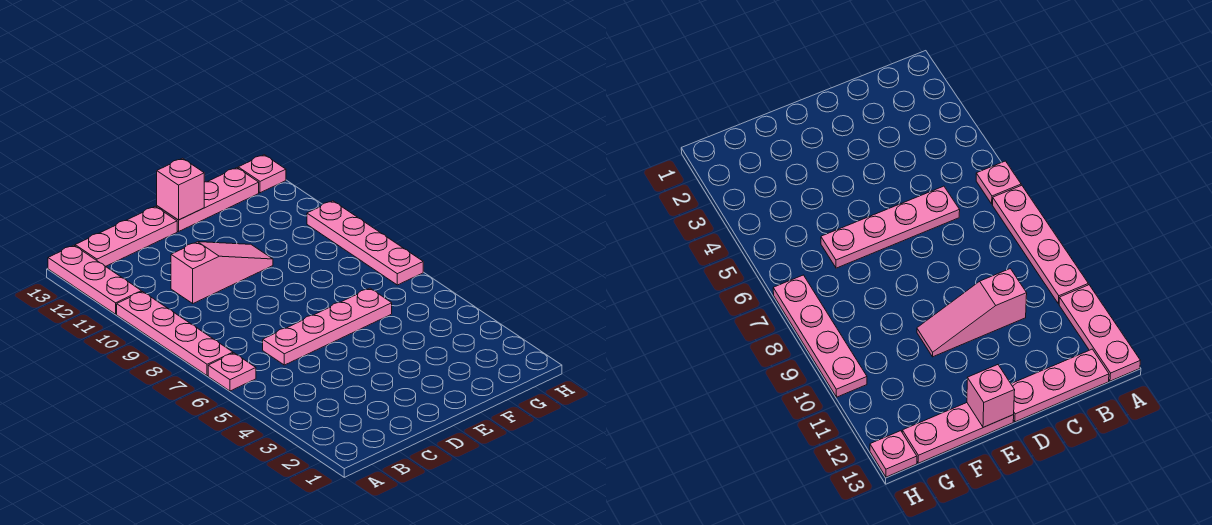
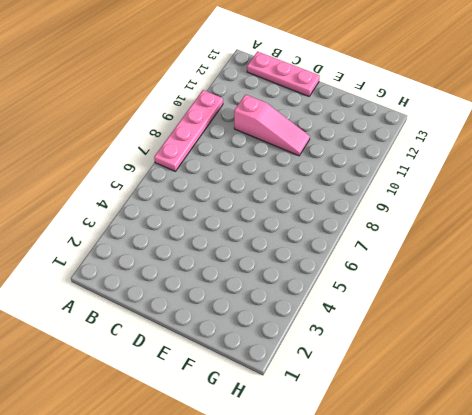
none -> pink 1x1 plate [208,353,256,391]
none -> pink 1x3 plate [48,245,141,314]

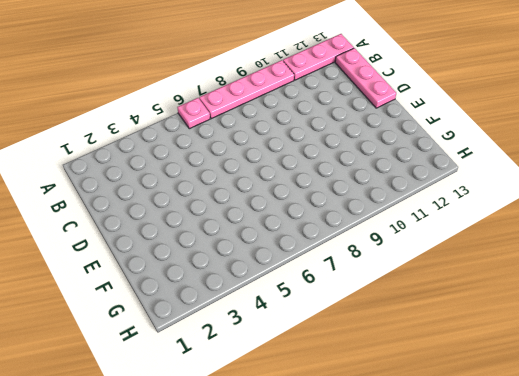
none -> pink 1x4 plate [263,288,392,365]
none -> pink 1x3 slope [171,242,273,303]

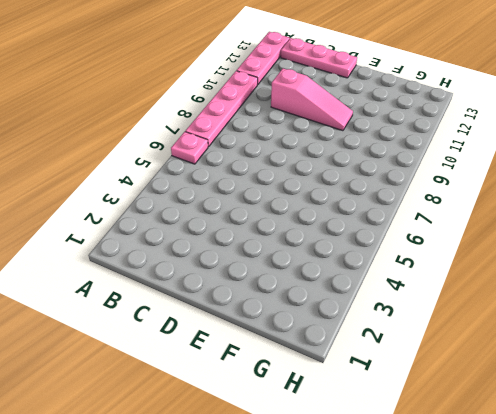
none -> pink 1x4 plate [263,288,392,365]
none -> pink 1x3 plate [157,168,259,232]

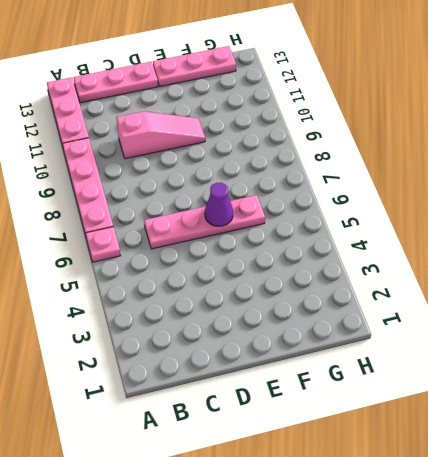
purple 1x1 cone [205,183,233,226] -> none
none -> pink 1x4 plate [307,201,423,285]
none -> pink 1x1 plate [238,155,286,193]

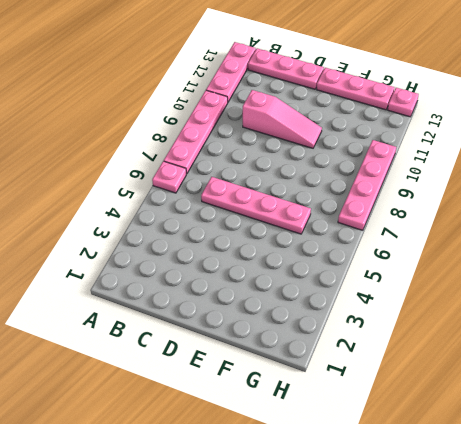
none -> pink 1x1 brick [157,158,204,220]

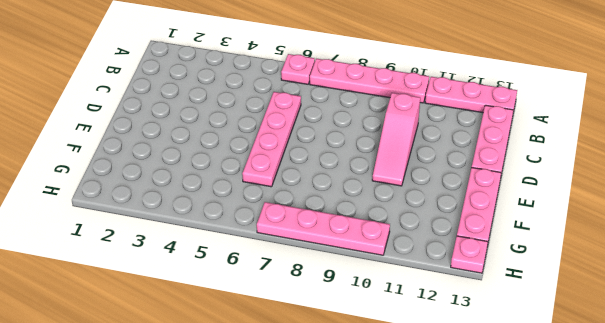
none -> pink 1x1 brick [157,158,204,220]

